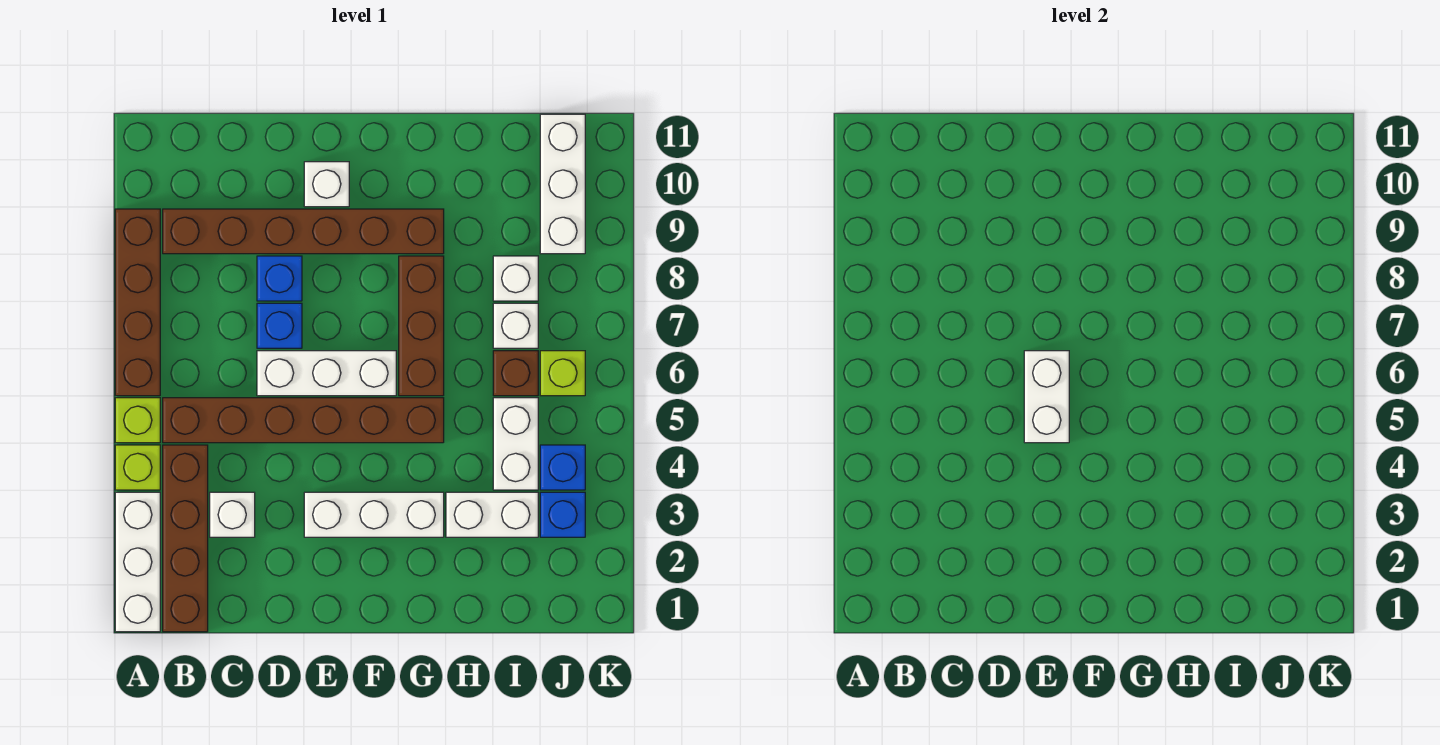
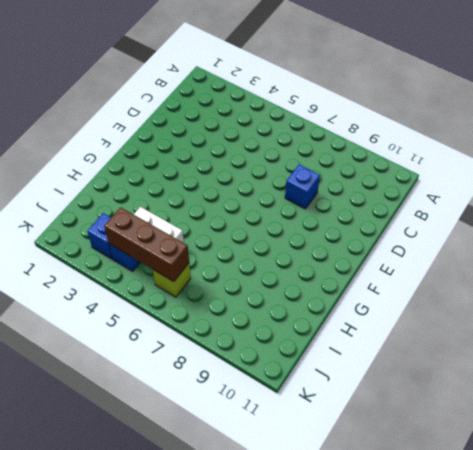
brown 1x3 brick [104,207,189,282] -> brown 1x3 brick moved to [399,256,444,396]
none -> white 1x3 brick [115,492,160,632]
none -> lime 1x1 brick [115,445,160,490]
none -> lime 1x1 brick [115,398,160,443]

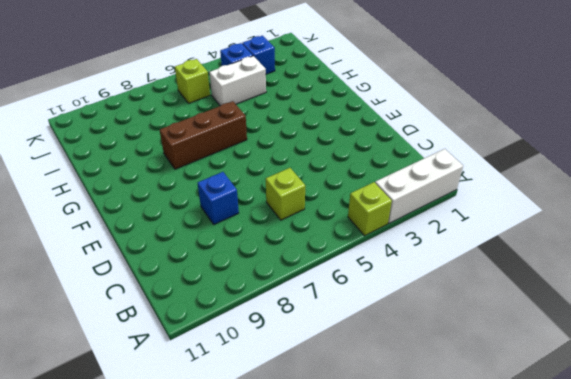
lime 1x1 brick [266,168,305,220] -> lime 1x1 brick moved to [115,398,160,443]
none -> brown 1x4 brick [115,209,160,396]
none -> brown 1x4 brick [163,445,208,632]
none -> brown 1x6 brick [163,398,444,443]

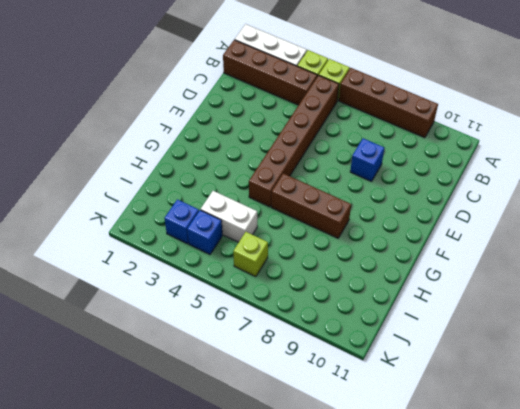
none -> brown 1x6 brick [163,209,444,254]
none -> white 1x1 brick [210,492,255,537]
none -> white 1x3 brick [257,351,396,396]

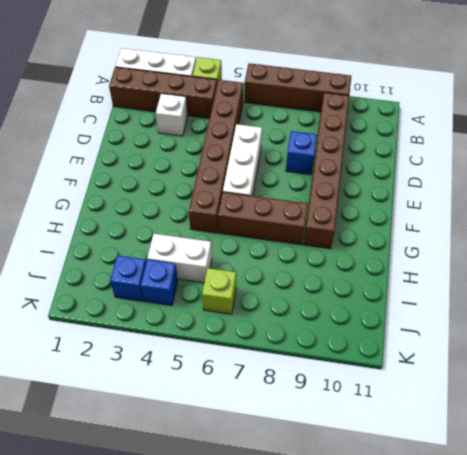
none -> lime 1x1 brick [115,398,160,443]
none -> blue 1x1 brick [257,303,302,348]
none -> white 1x3 brick [304,492,444,537]

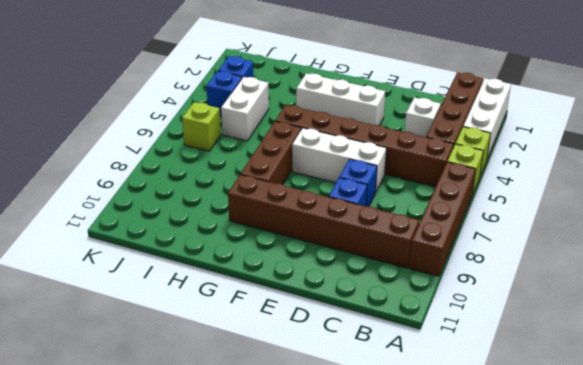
none -> white 1x1 brick [304,162,349,207]
none -> white 1x2 brick [446,492,538,537]
none -> brown 1x1 brick [493,351,538,396]

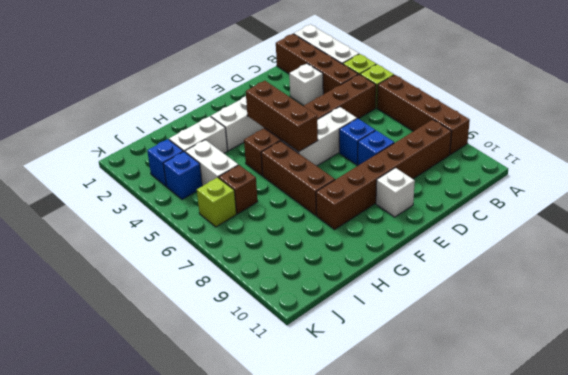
brown 1x3 brick [246,81,318,152] -> none
none -> white 1x1 brick [493,303,538,348]
none -> white 1x1 brick [493,256,538,301]
none -> white 1x3 brick [540,114,585,254]

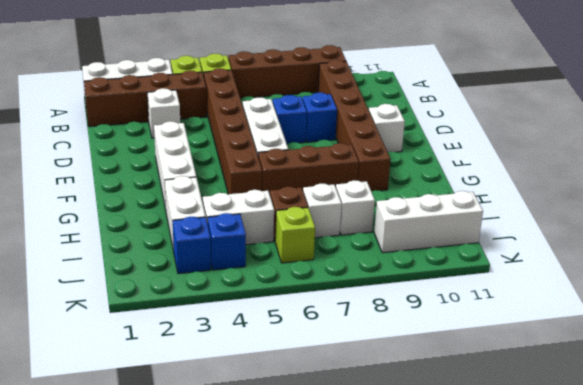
none -> white 1x2 brick [1024,351,1069,443]

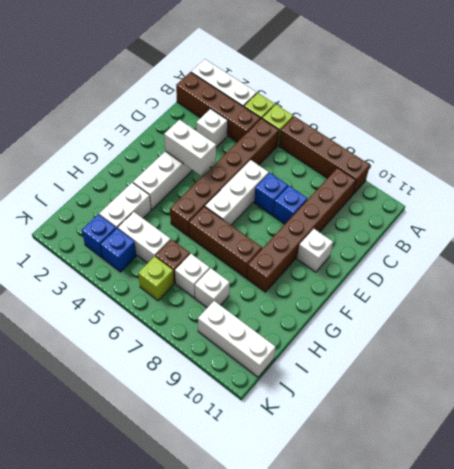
white 1x2 brick [164,120,216,176] -> white 1x2 brick moved to [1024,351,1069,443]

